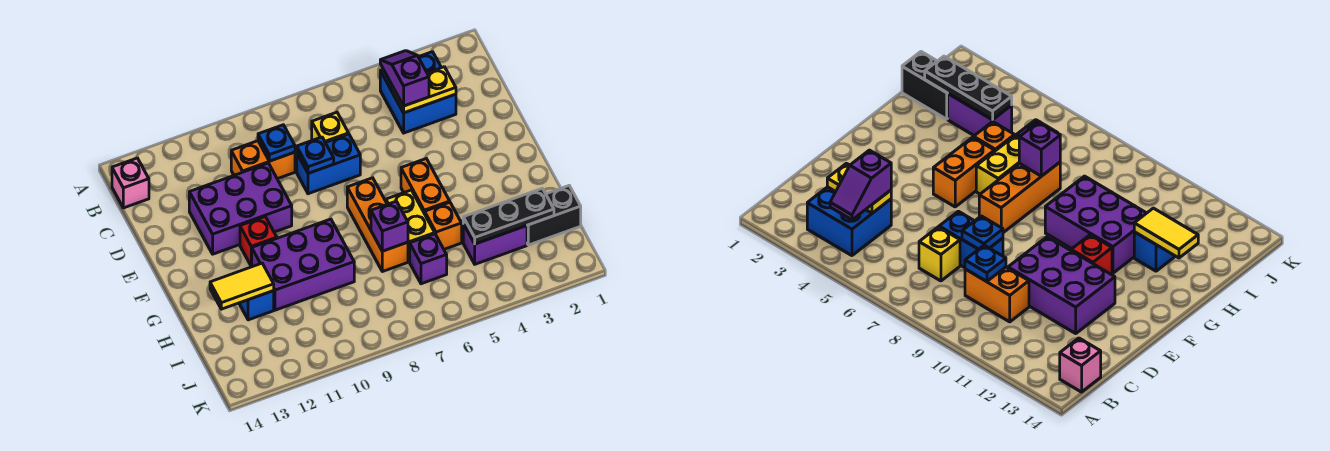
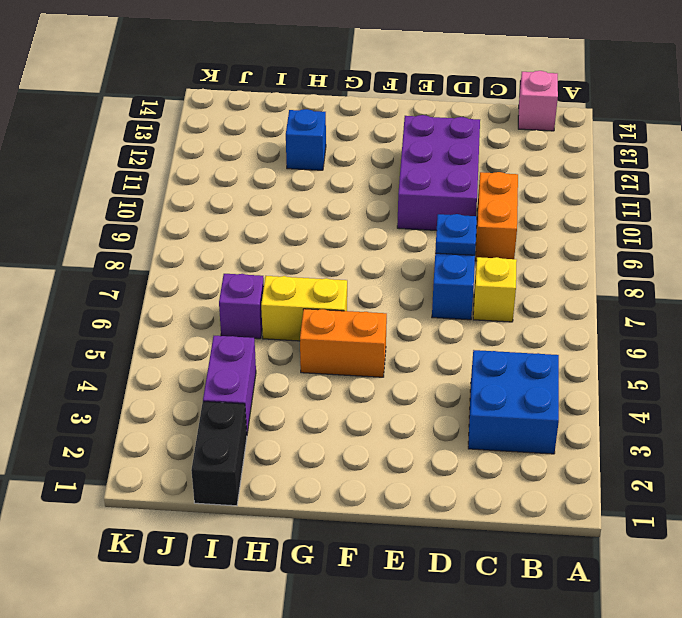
none -> orange 1x3 brick [347,178,408,272]
none -> red 1x1 brick [240,217,277,266]
none -> purple 2x3 brick [251,219,354,310]

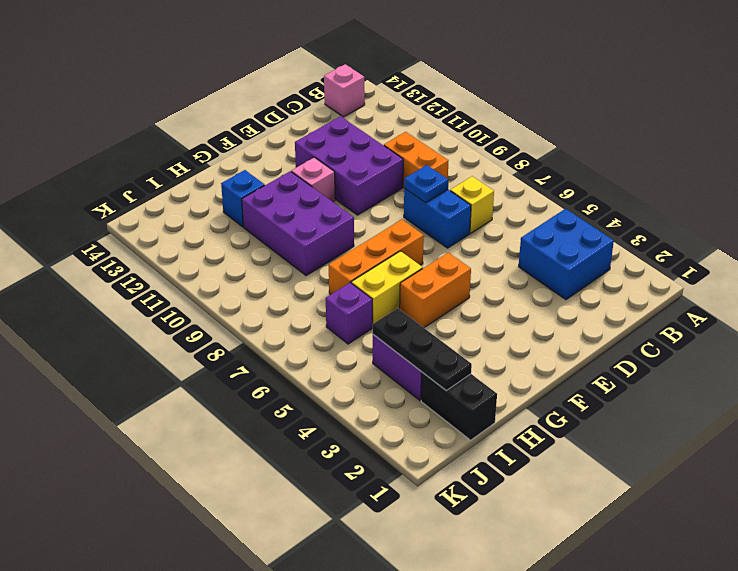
pink 1x1 brick [291,157,335,202] -> red 1x1 brick [240,217,277,266]
none -> orange 1x1 brick [425,202,462,249]
none -> yellow 1x2 plate [392,67,456,113]
none -> blue 1x1 plate [258,125,295,161]

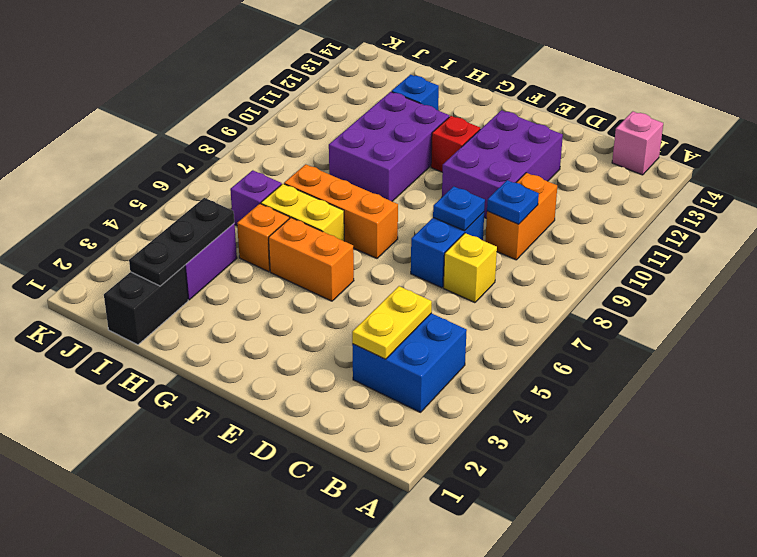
none -> purple 1x1 brick [371,201,408,251]
none -> yellow 1x2 tile [210,263,274,309]
none -> purple 1x2 slope [380,51,429,106]

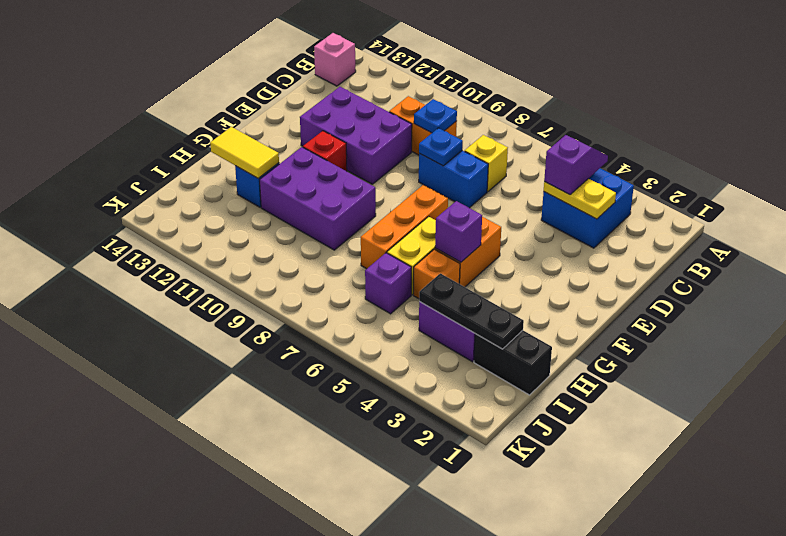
purple 1x1 brick [435,201,482,262] -> purple 1x1 brick moved to [371,201,408,251]

